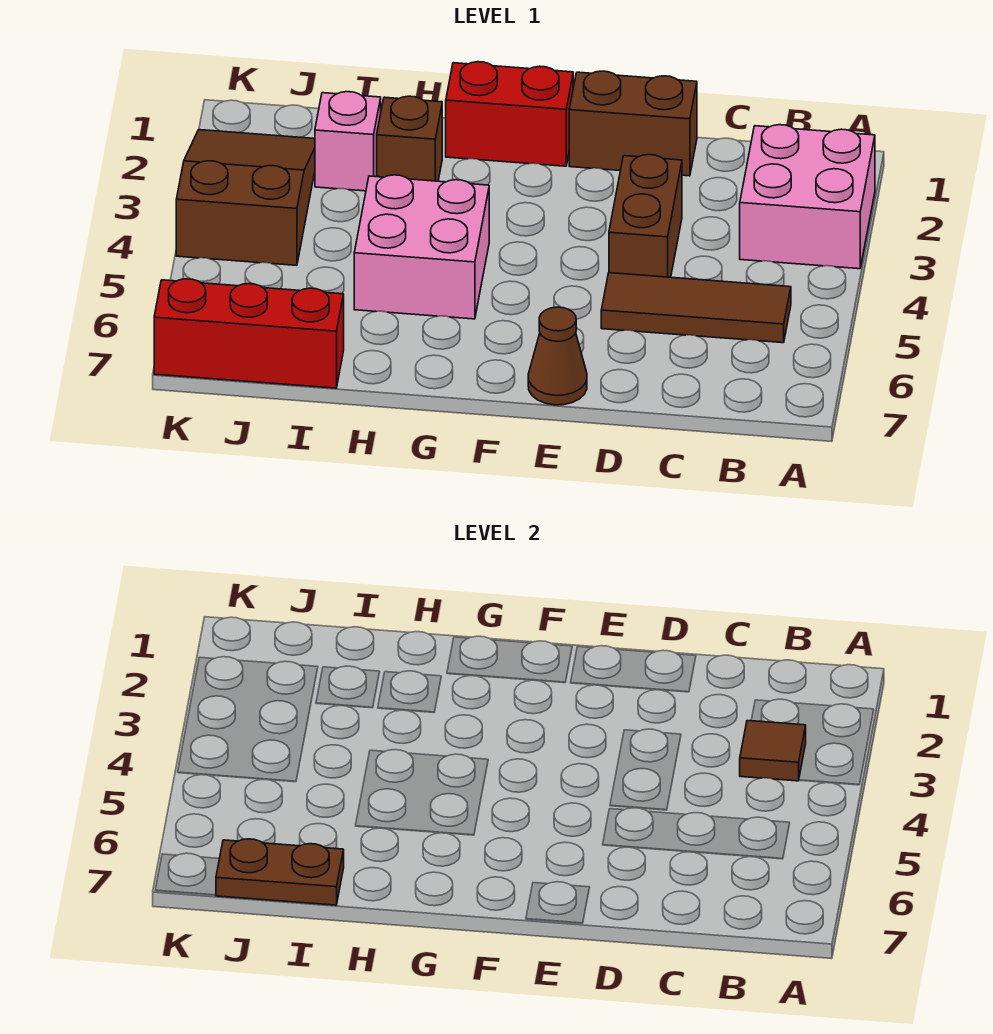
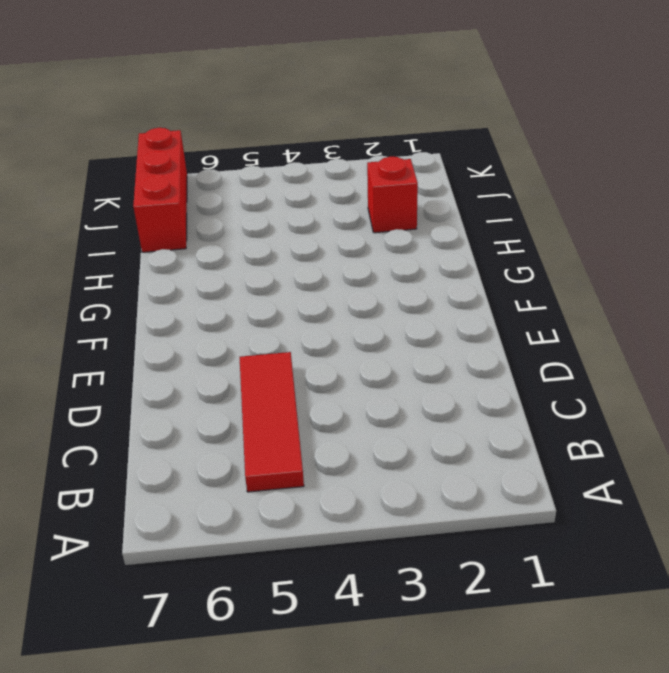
red 1x3 tile [240,352,304,492] -> brown 1x3 tile [601,273,791,343]
red 1x1 brick [367,157,418,233] -> pink 1x1 brick [315,92,381,191]
none -> pink 2x2 brick [740,125,875,269]
none -> brown 1x2 brick [569,71,697,176]
none -> brown 1x2 brick [609,155,682,277]

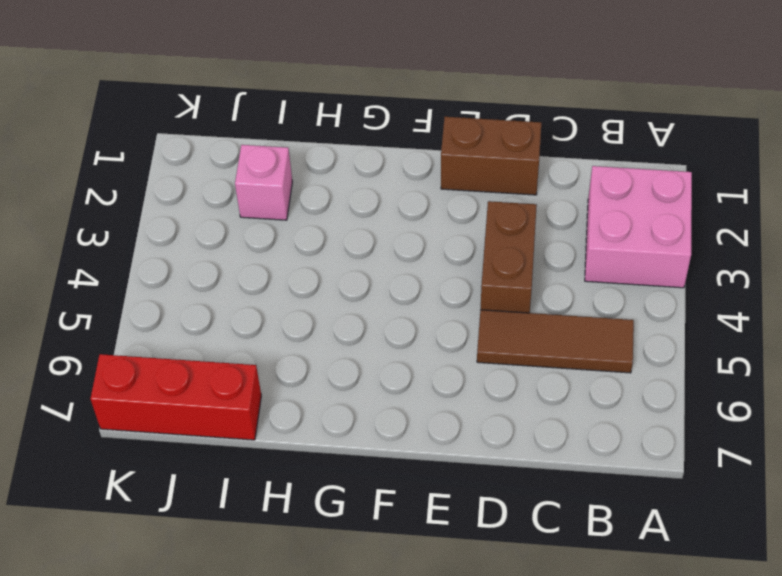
none -> brown 1x1 cone [528,307,587,405]
none -> red 1x2 brick [446,62,573,166]
none -> pink 2x2 brick [354,175,489,319]

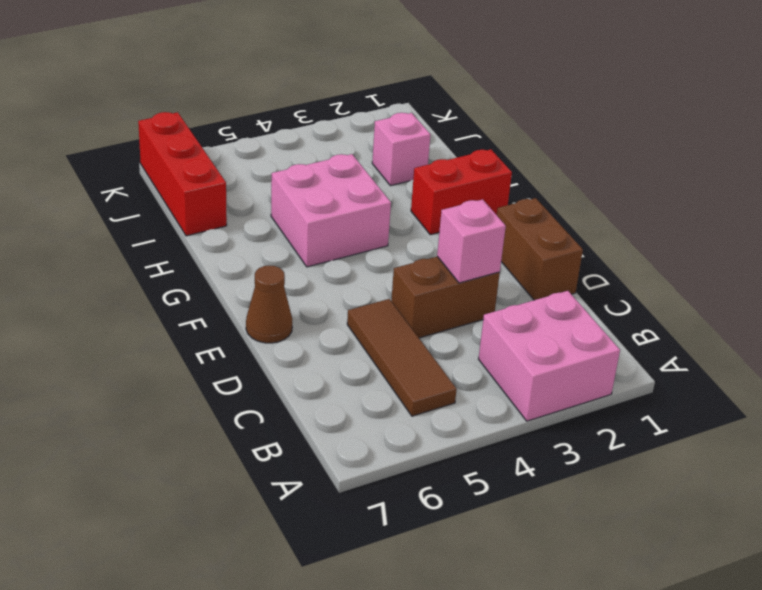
pink 1x1 brick [437,199,506,283] -> none
red 1x2 brick [411,149,512,235] -> red 1x2 brick turned to [446,62,573,166]
none -> brown 1x1 brick [377,96,442,181]
none -> brown 2x3 slope [176,130,315,265]
none -> brown 1x1 tile [740,721,806,781]

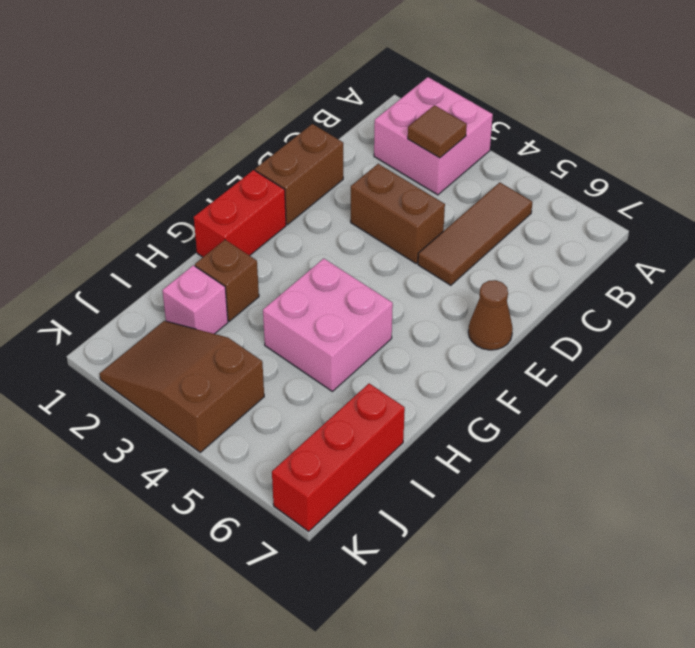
none -> brown 1x2 plate [216,839,344,905]

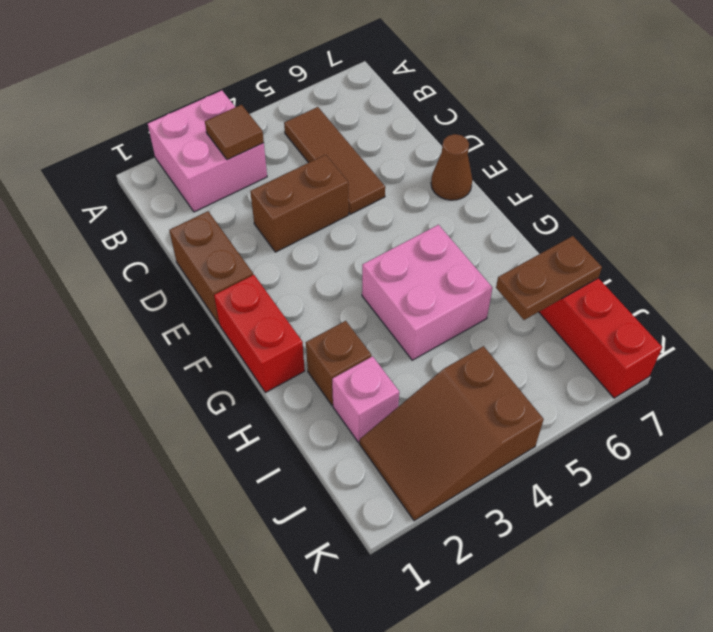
brown 1x2 plate [496,236,602,320] -> brown 1x2 plate turned to [216,839,344,905]

